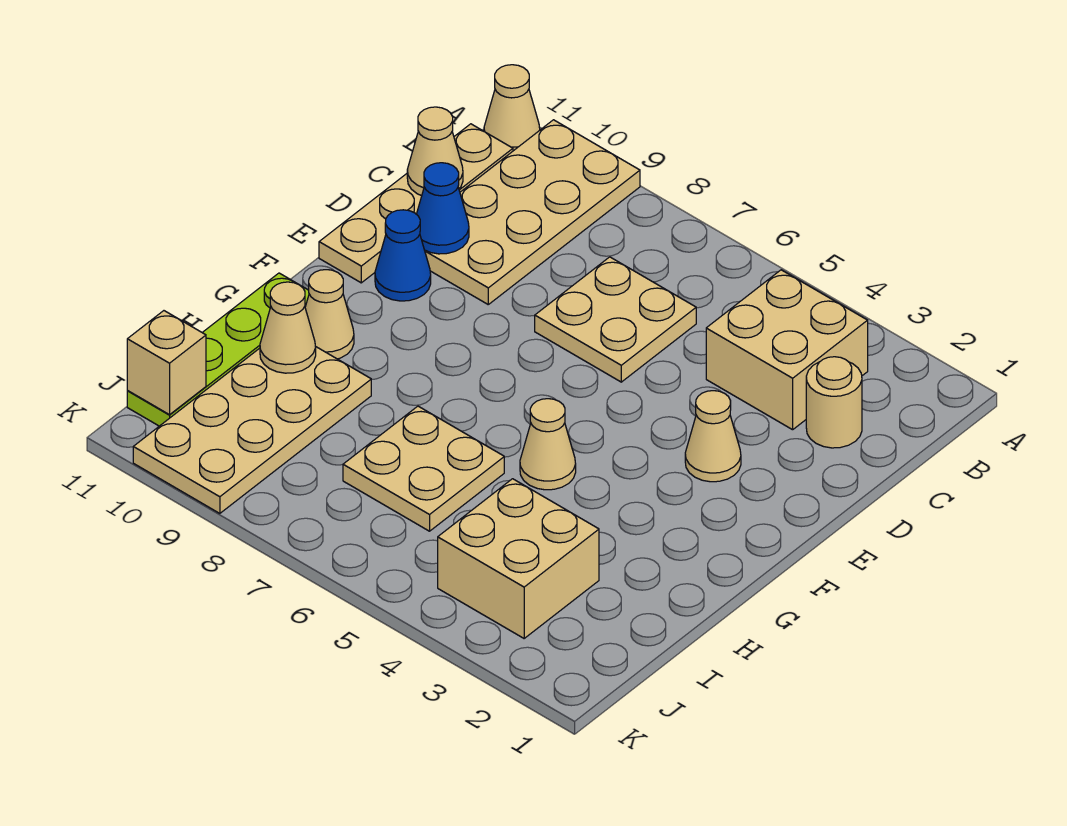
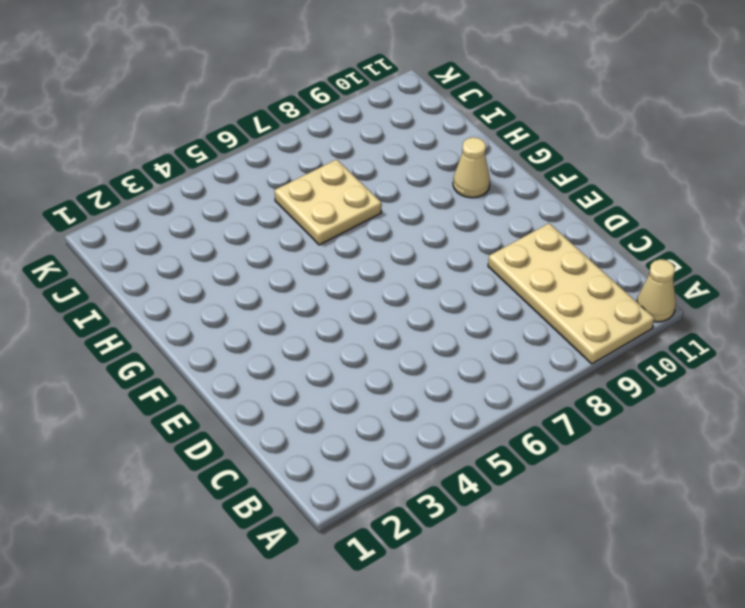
none -> tan 2x2 brick [706,270,868,430]
none -> tan 1x4 plate [319,124,513,283]
none -> tan 1x1 round brick [806,357,862,448]

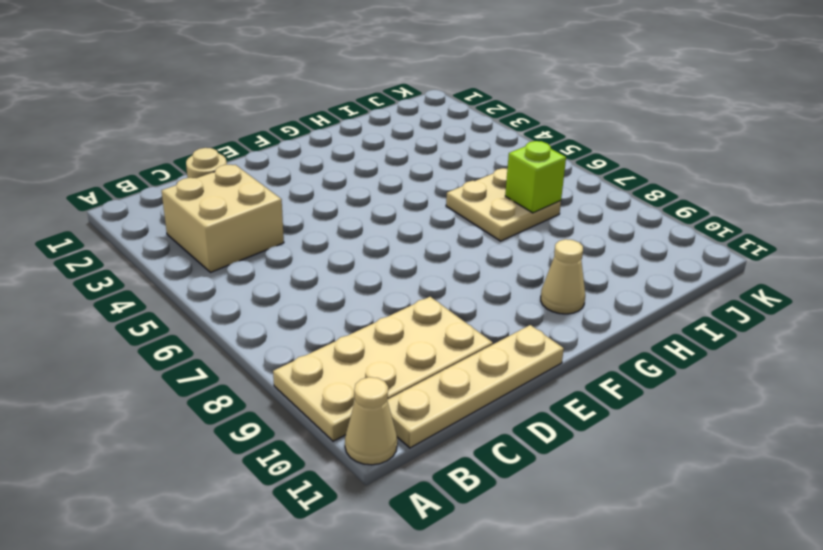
lime 1x1 brick [505,141,566,213] -> none
none -> tan 2x2 plate [535,257,696,382]
none -> tan 1x1 cone [685,391,741,482]
none -> blue 1x1 cone [375,210,431,301]

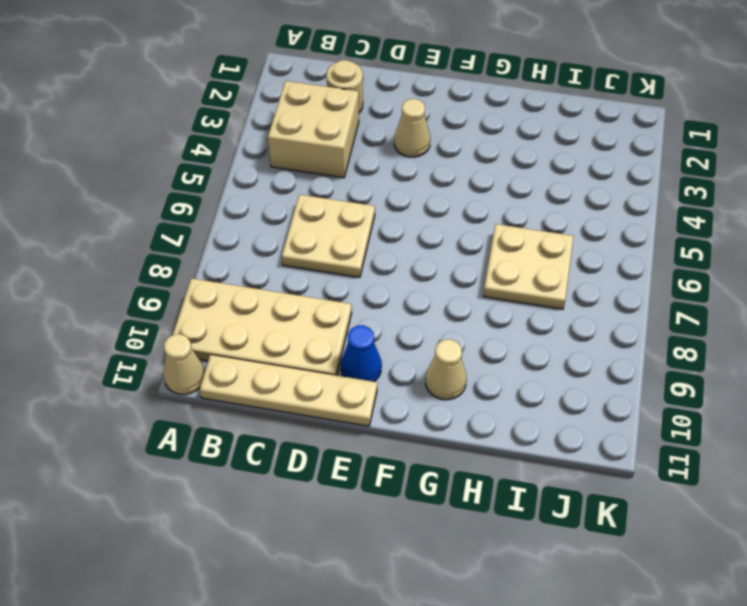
none -> tan 1x1 cone [520,399,576,490]
none -> lime 1x4 plate [127,273,309,426]
none -> tan 2x4 plate [133,347,371,513]

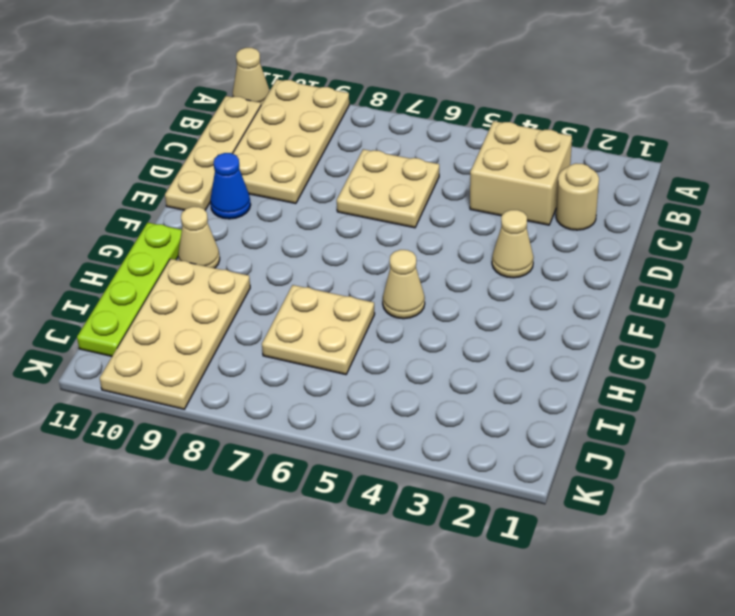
none -> tan 2x2 brick [438,479,599,638]
none -> tan 1x1 cone [407,107,463,196]
none -> blue 1x1 cone [417,163,469,254]

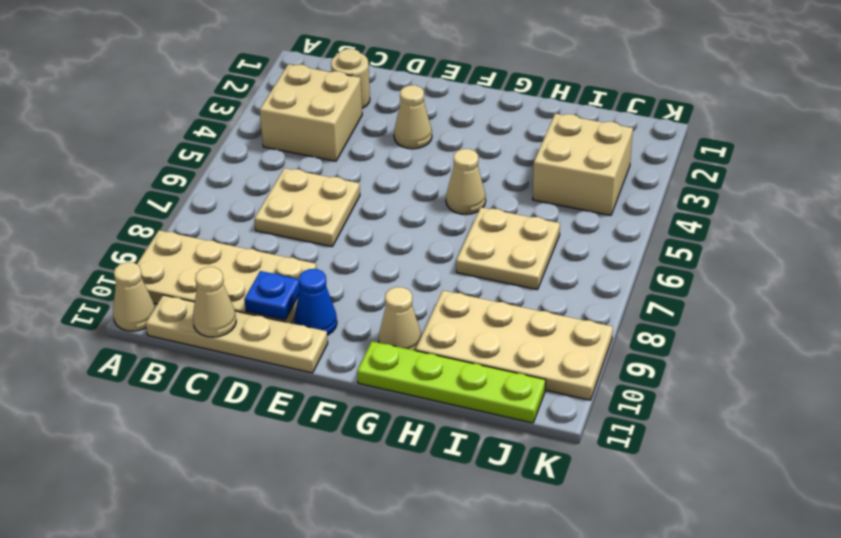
blue 1x1 plate [244,271,300,320] -> blue 1x1 cone [417,163,469,254]
none -> tan 1x1 cone [260,282,316,373]
none -> tan 1x1 brick [127,311,206,415]

